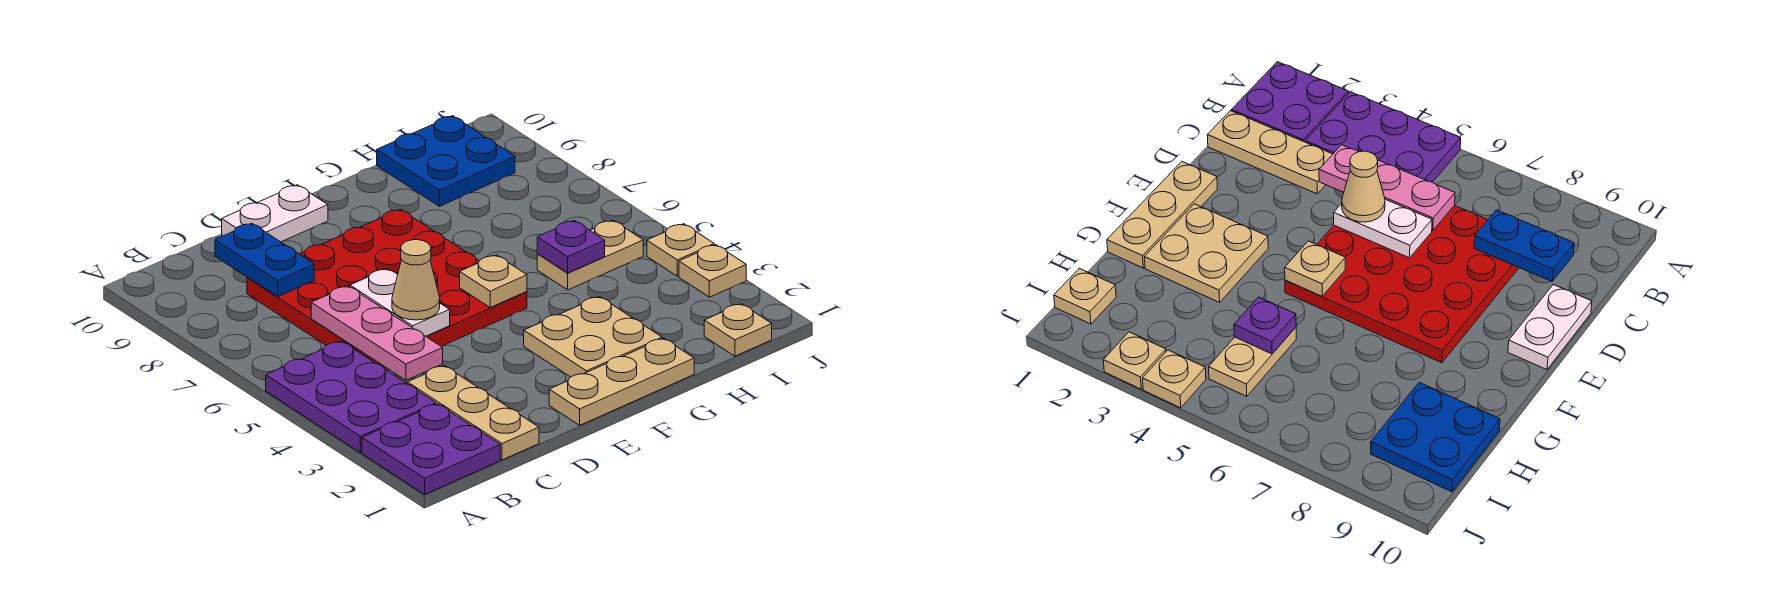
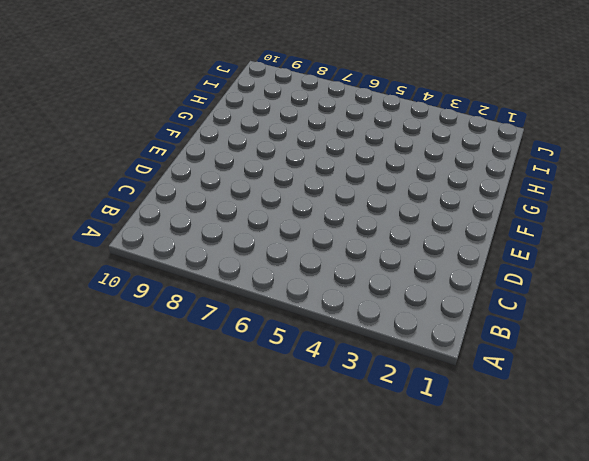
none -> purple 2x2 plate [362,404,500,494]
none -> purple 2x3 plate [266,341,436,453]
none -> tan 1x3 plate [407,366,539,460]

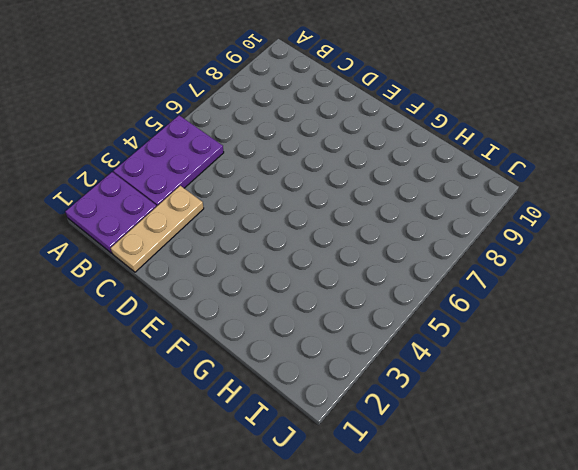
none -> red 4x4 plate [247,209,527,370]
none -> white 1x2 plate [222,185,328,242]
none -> tan 1x3 plate [549,338,694,425]

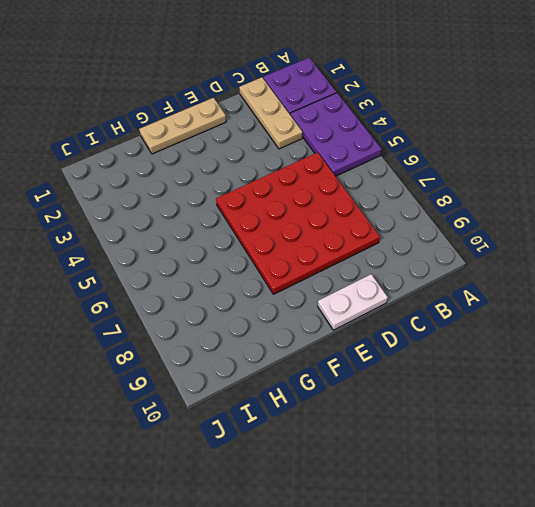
none -> tan 2x2 plate [524,297,662,377]
none -> tan 1x2 plate [537,220,643,290]
none -> blue 2x2 plate [377,116,515,206]

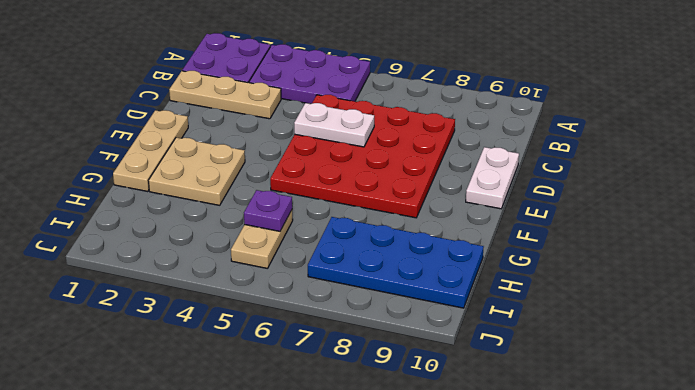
blue 2x4 plate [308,217,484,308] -> blue 2x2 plate [377,116,515,206]
none -> tan 1x1 plate [704,304,772,356]
none -> tan 1x1 plate [679,245,746,297]
none -> tan 1x1 plate [647,224,714,276]

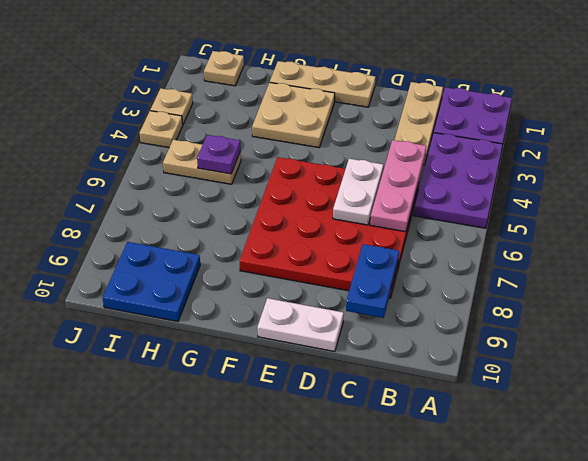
none -> tan 1x1 plate [460,255,527,307]
none -> tan 1x1 cone [392,240,440,320]

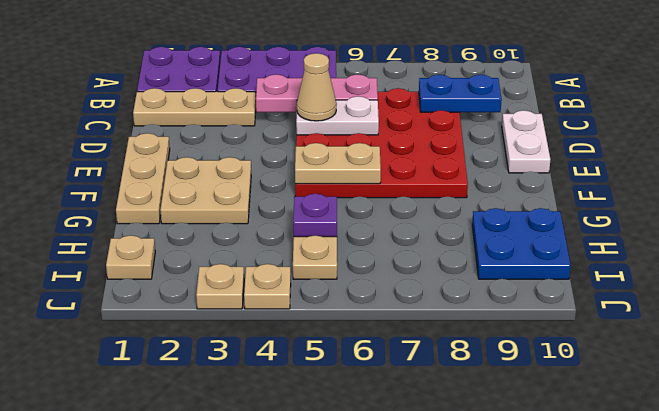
tan 1x2 plate [295,143,381,184] -> tan 1x1 plate [460,255,527,307]

